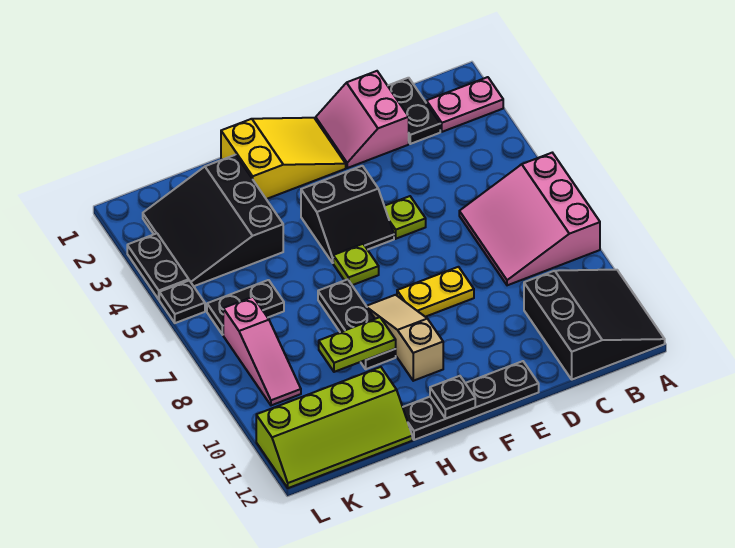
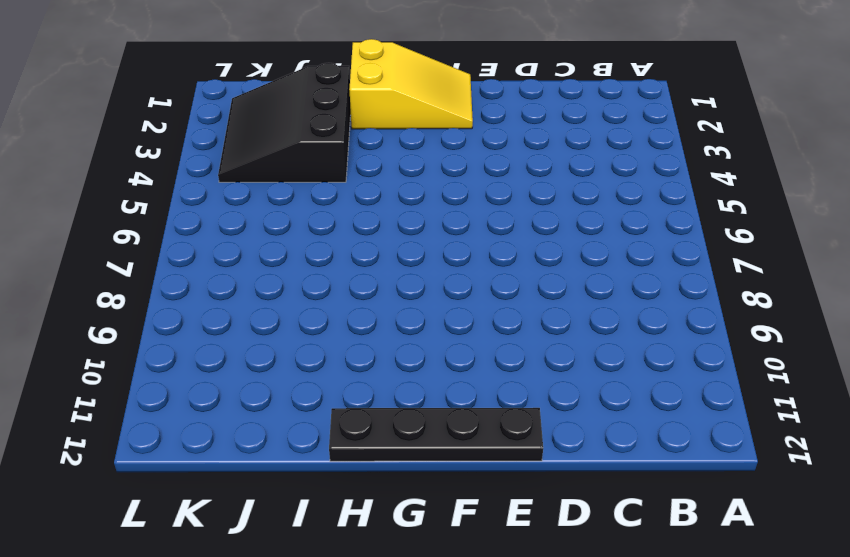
none -> pink 1x2 plate [426,77,503,132]
none -> pink 3x3 slope [459,153,600,285]
none -> black 3x3 slope [524,270,665,380]

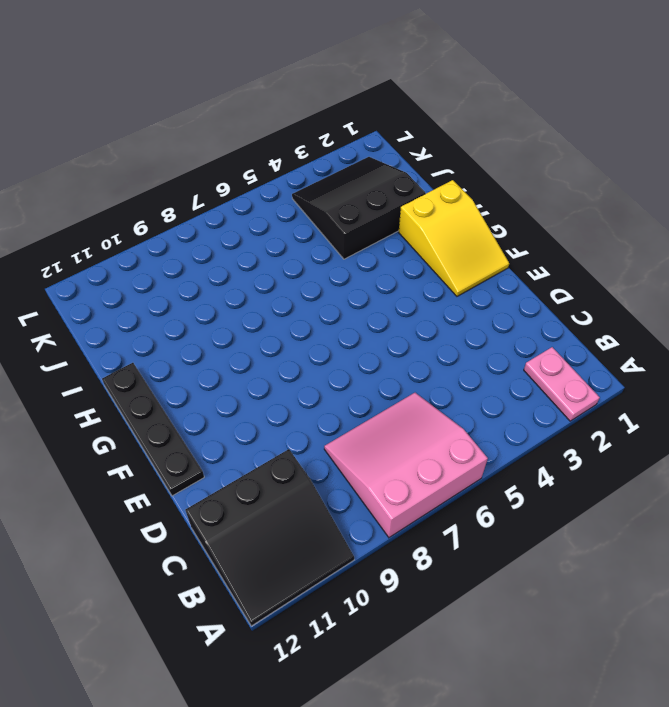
none -> black 1x2 plate [388,78,440,144]
none -> pink 2x2 slope [316,71,409,168]
none -> lime 1x1 plate [384,196,426,239]

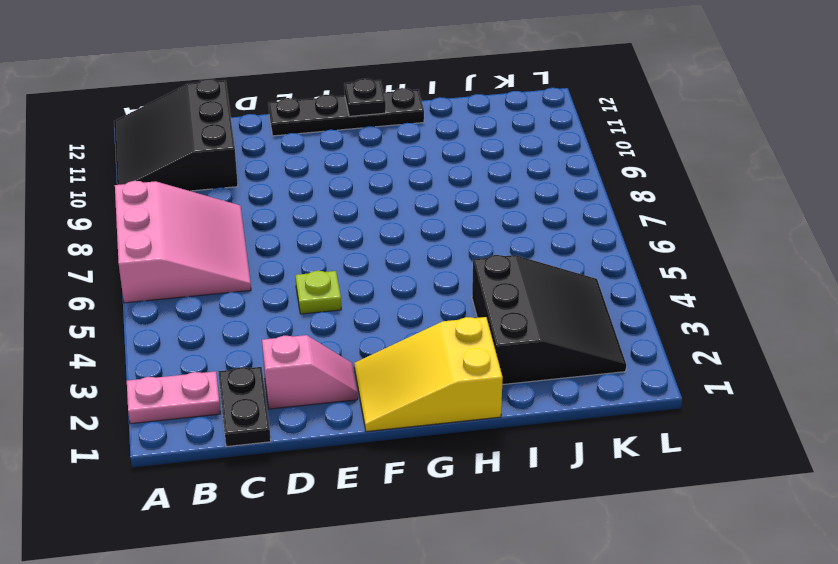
pink 1x2 slope [262,335,358,409] -> pink 2x2 slope [316,71,409,168]
none -> yellow 1x2 plate [397,267,474,317]
none -> black 2x2 slope [301,166,394,263]
none -> lime 1x1 plate [333,244,379,285]

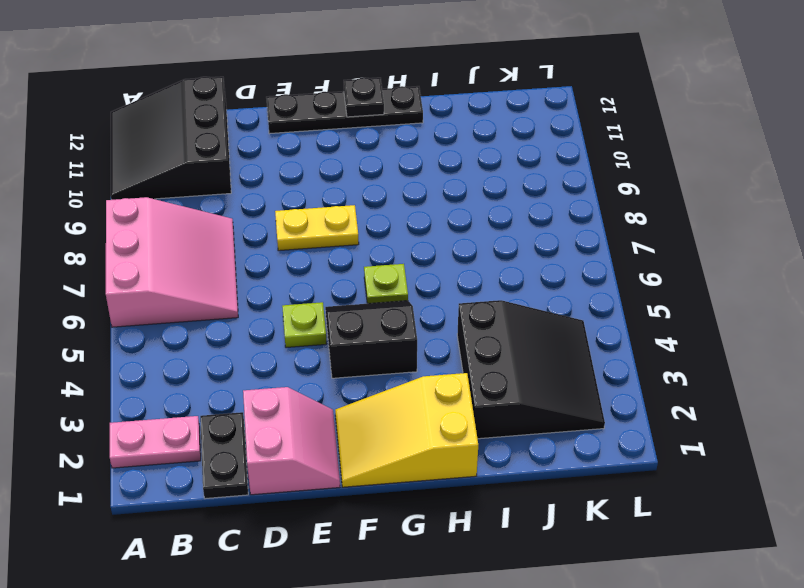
none -> tan 1x3 slope [367,295,443,381]
none -> black 1x3 plate [318,279,396,369]
none -> lime 2x4 slope [256,367,412,488]

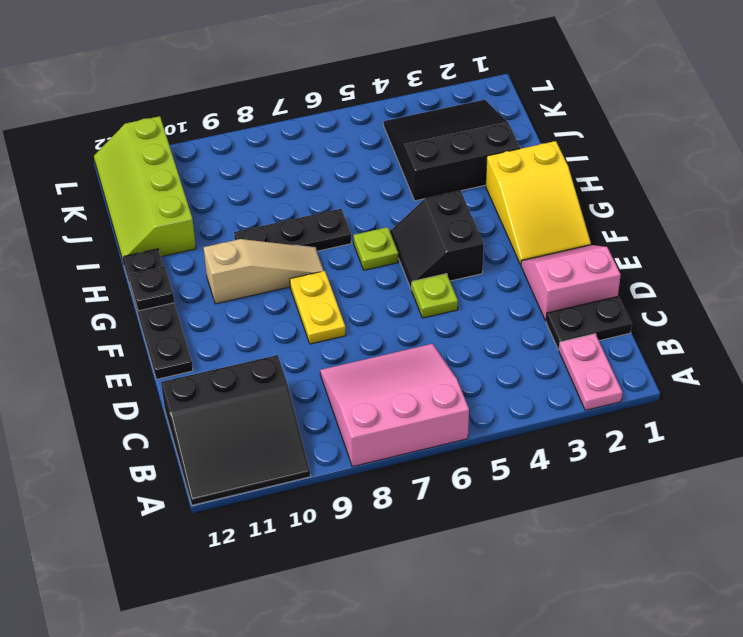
none -> black 1x2 plate [207,280,284,335]
none -> pink 1x3 slope [223,297,301,405]
none -> black 1x2 plate [127,233,189,299]

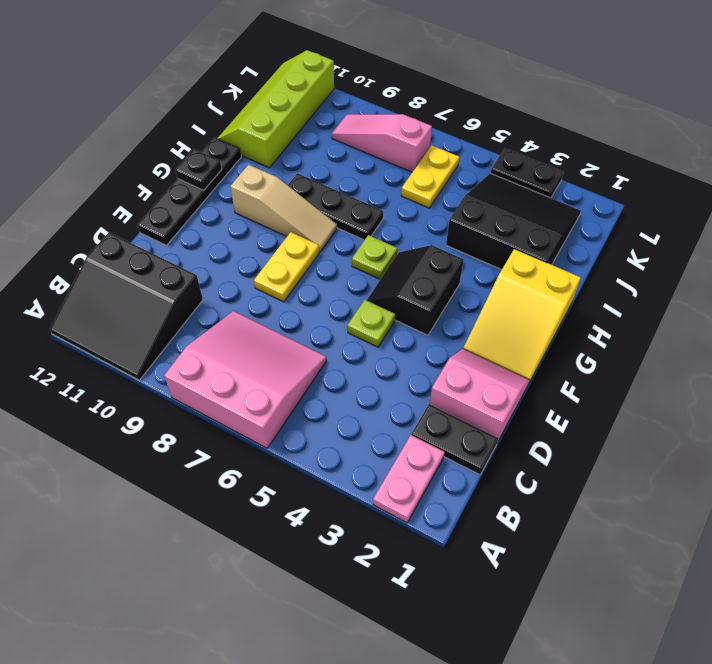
yellow 1x2 plate [401,146,459,208] -> black 1x2 plate [207,280,284,335]
none -> black 1x1 plate [159,281,205,323]
none -> lime 1x2 plate [319,317,396,372]

